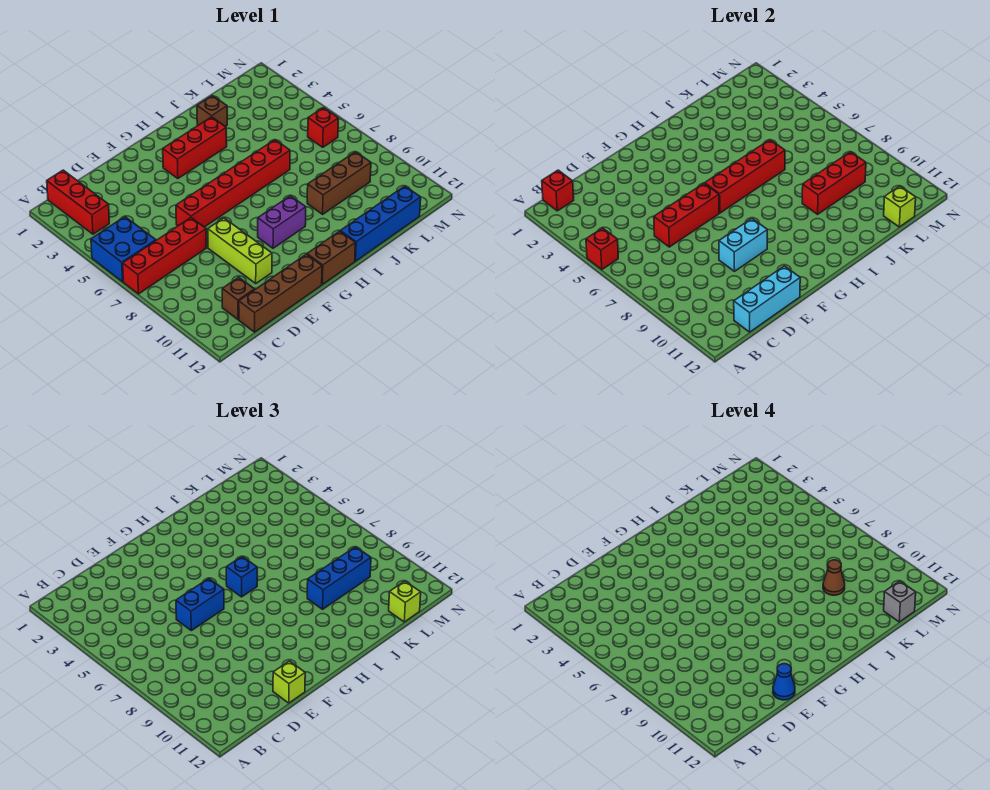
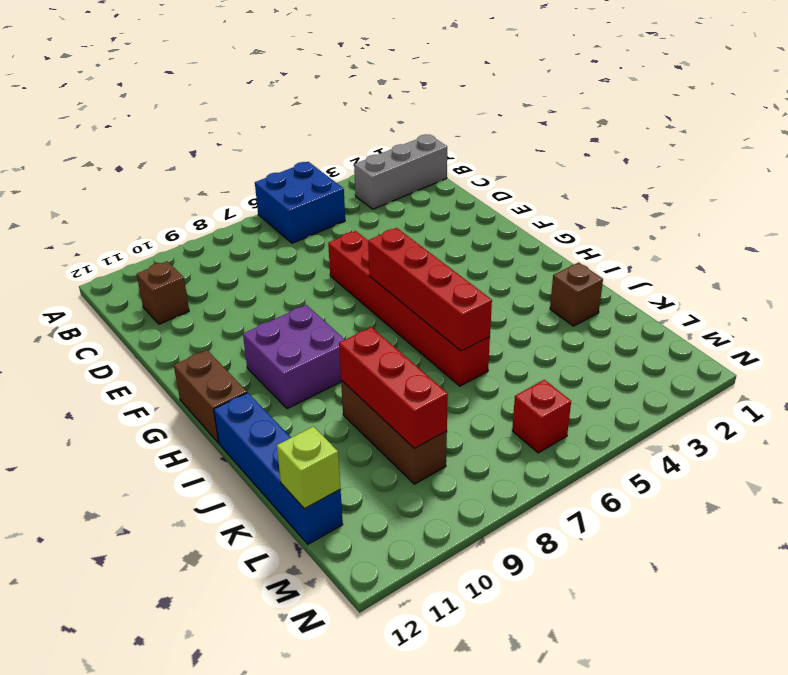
grey 1x3 brick [354,134,447,209] -> red 1x3 brick [47,170,109,234]
purple 2x2 brick [243,305,345,409] -> purple 1x2 brick [258,196,306,248]
none -> red 1x4 brick [123,218,206,294]
none -> brown 1x4 brick [239,254,322,332]
none -> lime 1x3 brick [208,218,272,283]
none -> red 1x3 brick [163,117,227,179]

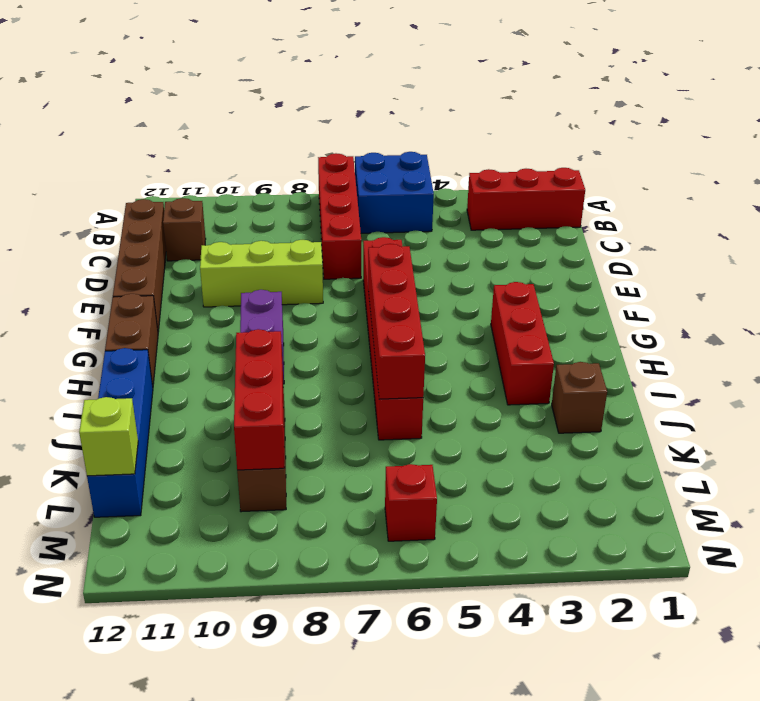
none -> red 1x1 brick [586,228,618,270]
none -> red 1x1 brick [542,170,574,211]
none -> cyan 1x3 brick [734,266,800,332]
none -> red 1x3 brick [654,183,719,247]

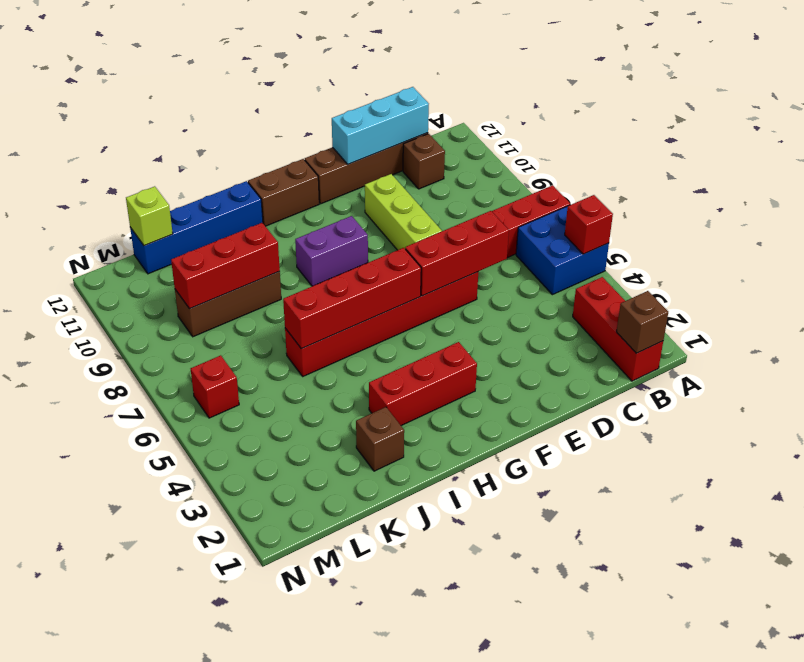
brown 1x1 brick [617,291,668,353] -> red 1x1 brick [542,170,574,211]
none -> cyan 1x2 brick [719,219,767,271]
none -> blue 1x2 brick [176,578,224,631]
none -> lime 1x1 brick [273,661,305,703]
none -> blue 1x1 brick [226,556,257,597]

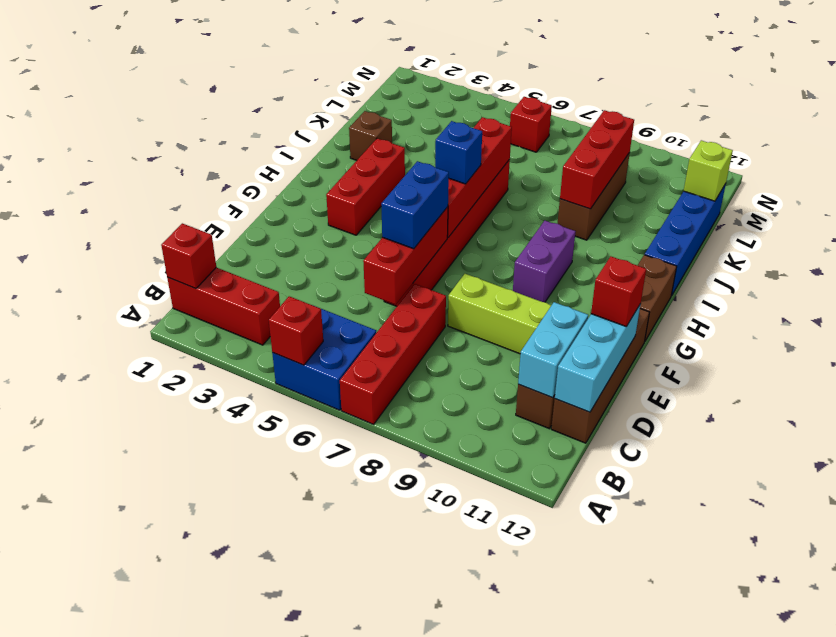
cyan 1x2 brick [518,302,588,398] -> cyan 1x2 brick moved to [719,219,767,271]
red 1x1 brick [591,256,646,326] -> lime 1x1 brick [273,661,305,703]
none -> blue 1x3 brick [307,547,371,609]
none -> lime 1x1 brick [389,581,421,622]
none -> blue 1x1 cone [773,664,795,700]
none -> brown 1x1 cone [823,560,845,595]

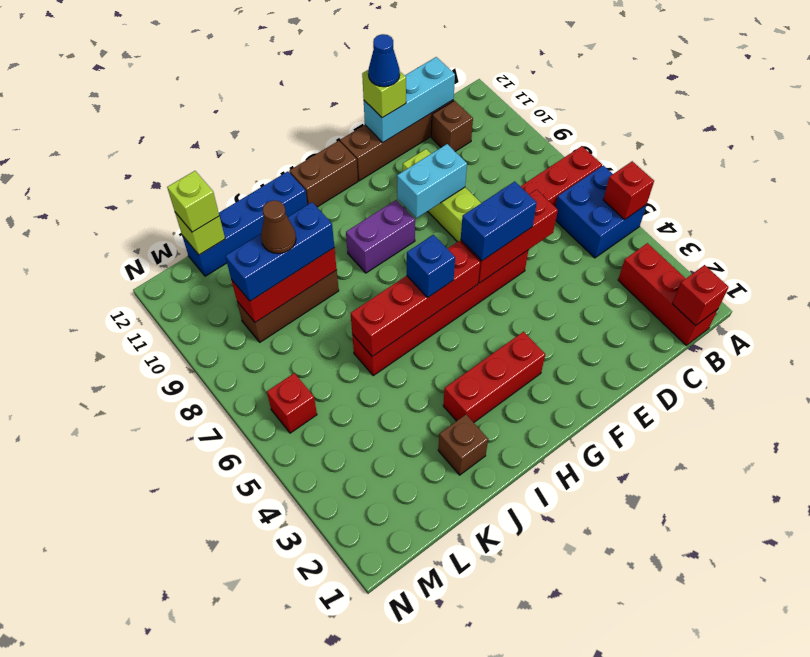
none -> grey 1x1 brick [884,581,916,622]

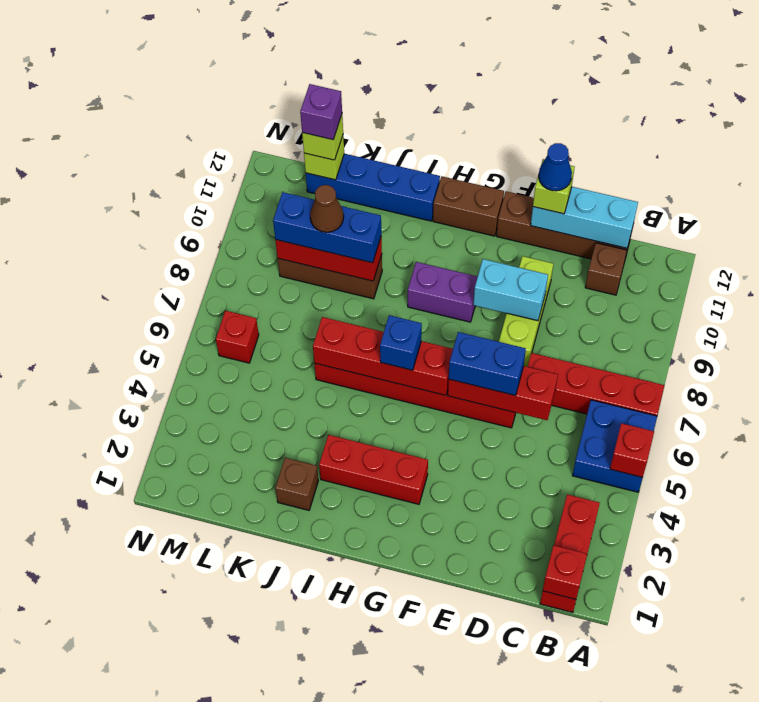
purple 1x1 brick [300,84,342,140] -> grey 1x1 brick [884,581,916,622]

